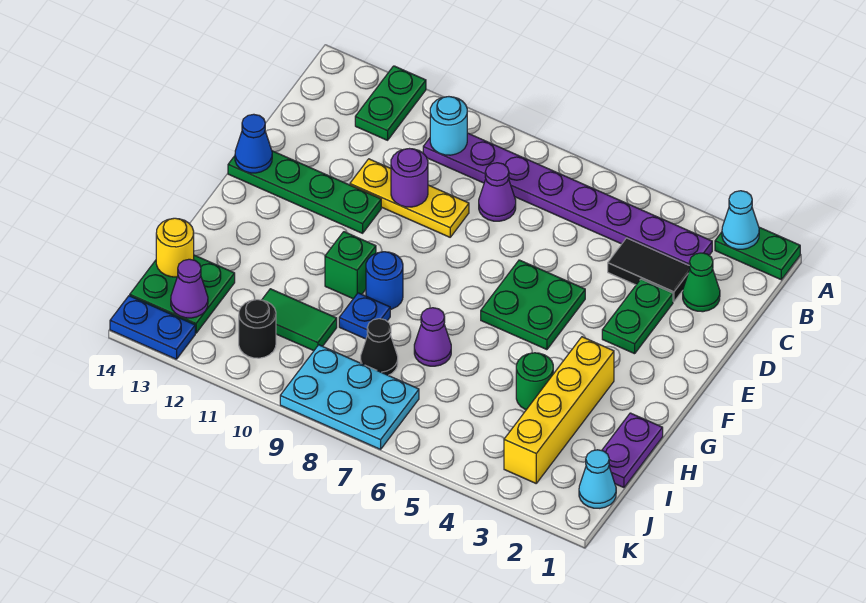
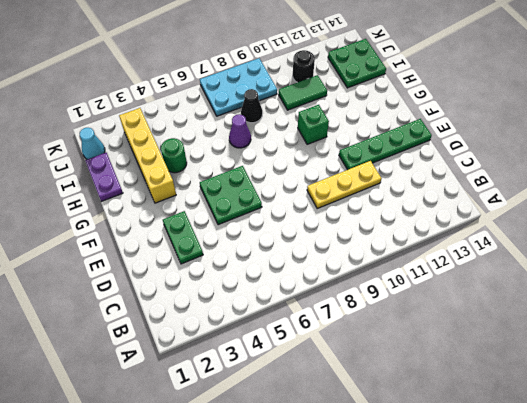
none -> green 1x2 plate [715,227,800,280]
none -> green 1x2 plate [355,66,426,140]
none -> purple 1x8 plate [423,133,712,265]
none -> green 1x1 cone [683,253,720,312]

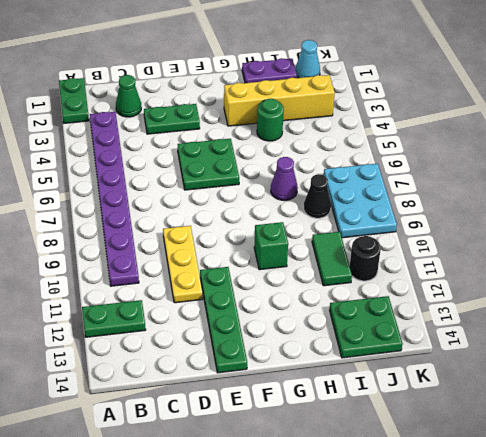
none -> black 1x2 tile [608,238,690,302]
none -> purple 1x1 cone [479,163,516,221]
none -> blue 1x1 round brick [366,252,403,309]
none -> blue 1x1 plate [339,293,390,339]

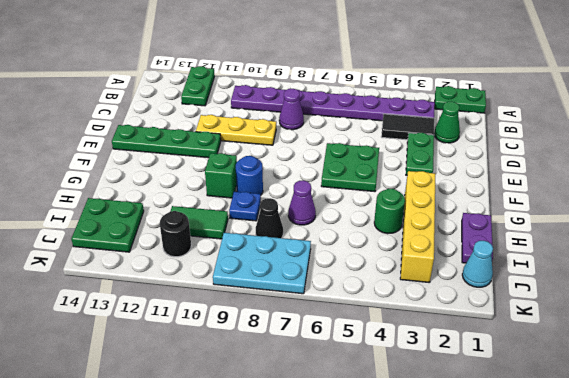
none -> blue 1x2 plate [110,296,195,359]
none -> cyan 1x1 cone [722,191,759,249]
none -> cyan 1x1 round brick [430,97,467,155]
none -> purple 1x1 round brick [391,149,428,207]

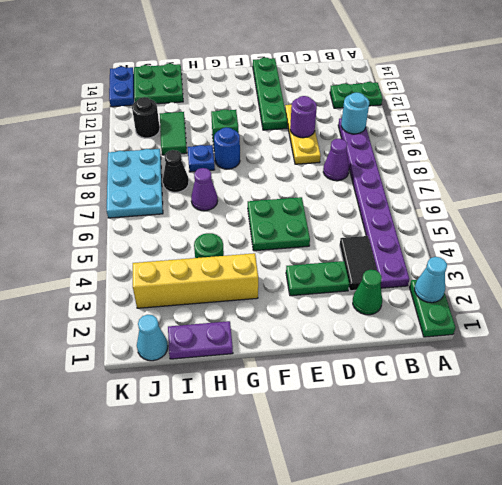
none -> blue 1x1 cone [235,114,272,173]
none -> yellow 1x1 round brick [156,218,194,277]
none -> purple 1x1 cone [171,259,208,318]

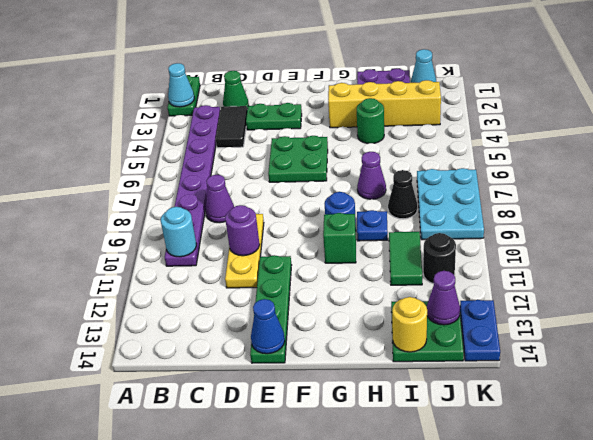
none -> green 1x2 plate [355,66,426,140]

